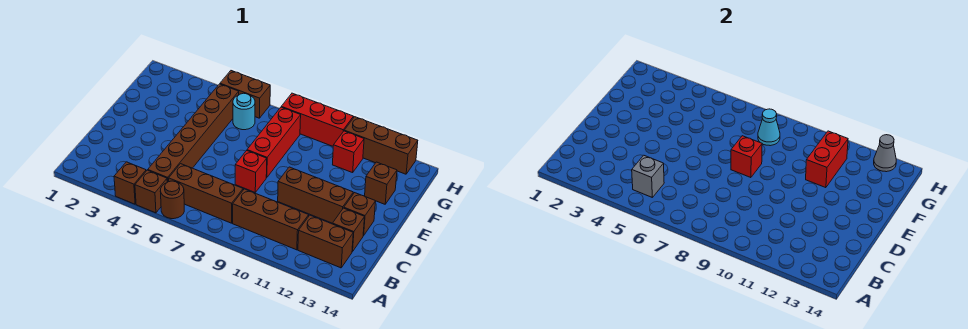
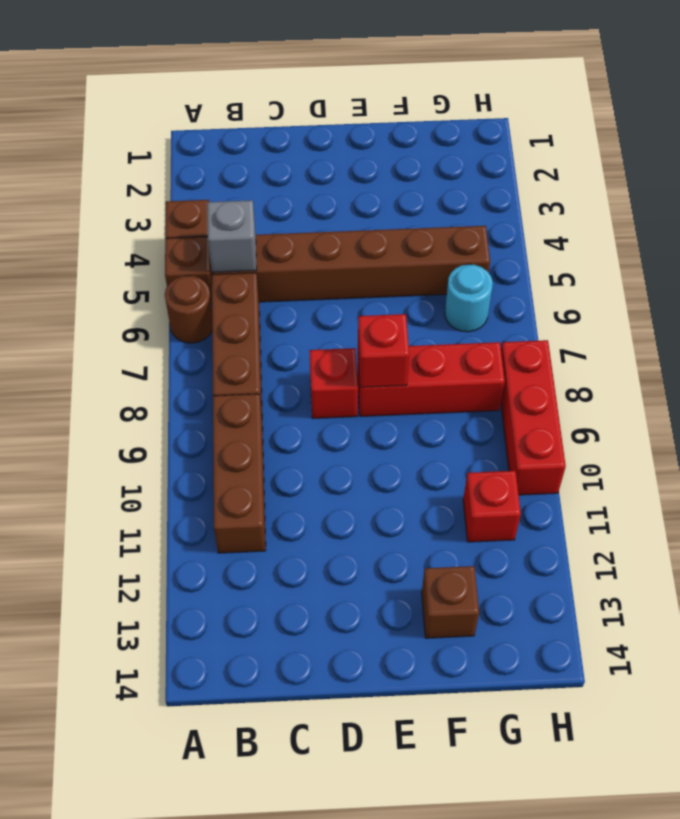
none -> brown 1x2 brick [298,215,353,268]
none -> brown 1x1 brick [333,208,365,252]
none -> brown 1x3 brick [278,167,353,223]

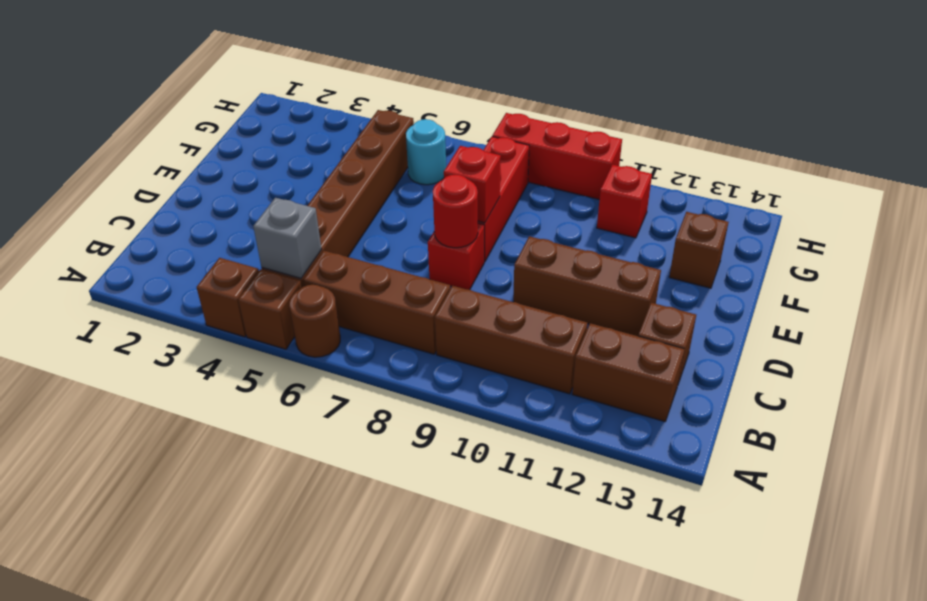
red 1x1 round brick [433,175,478,248] -> none
none -> brown 1x1 brick [344,193,376,235]
none -> brown 1x2 brick [220,71,270,118]
none -> brown 1x3 brick [344,117,418,174]

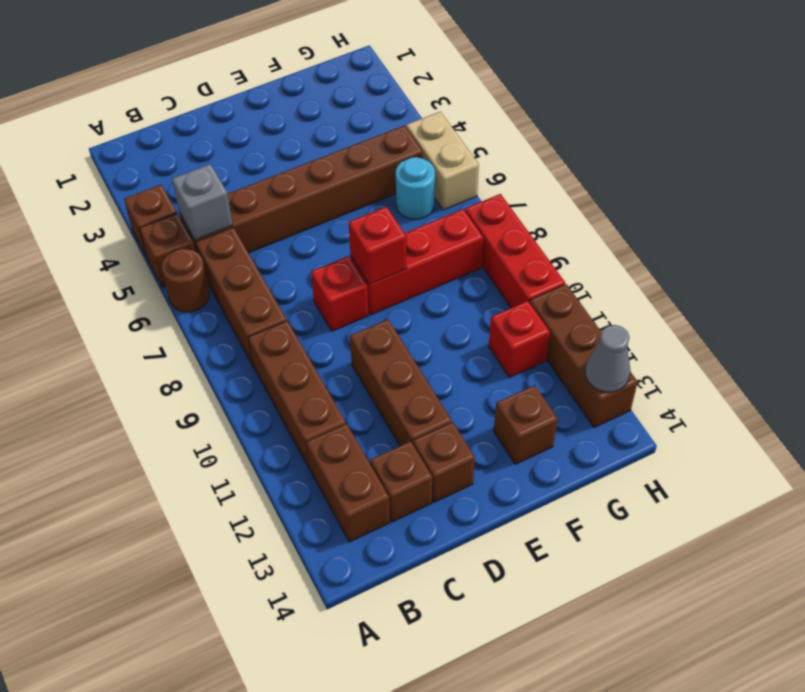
tan 1x2 brick [406,112,479,210] -> brown 1x2 brick [220,71,270,118]
none -> red 1x2 brick [806,131,848,188]
none -> cyan 1x1 cone [758,109,780,146]

